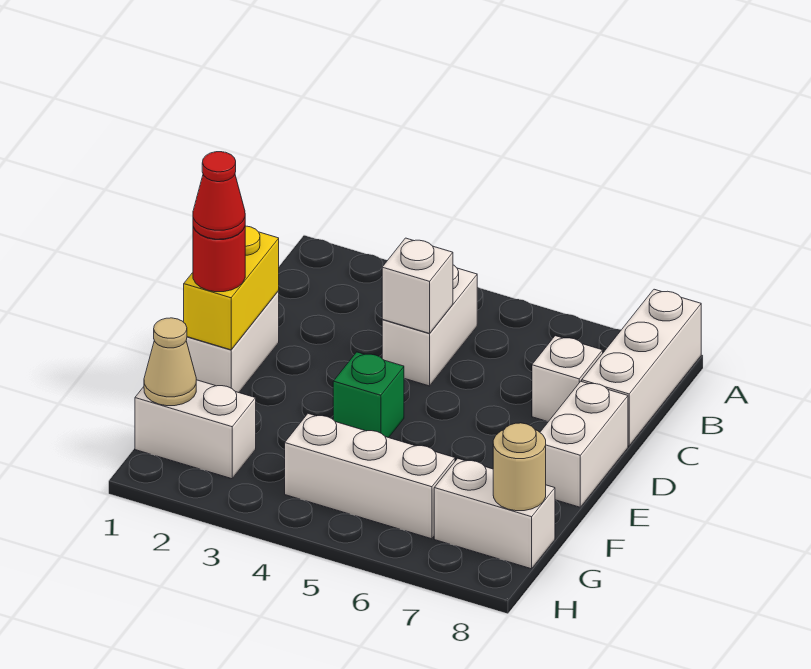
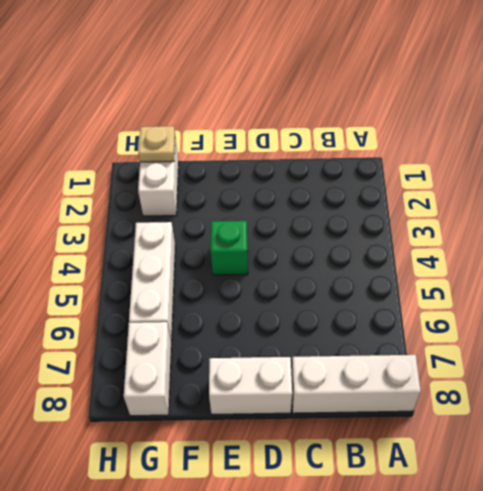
tan 1x1 plate [138,126,175,162] -> tan 1x1 cone [144,318,196,406]
none -> white 1x2 brick [382,265,477,386]
none -> white 1x1 brick [532,336,603,422]
none -> white 1x2 brick [186,291,279,393]

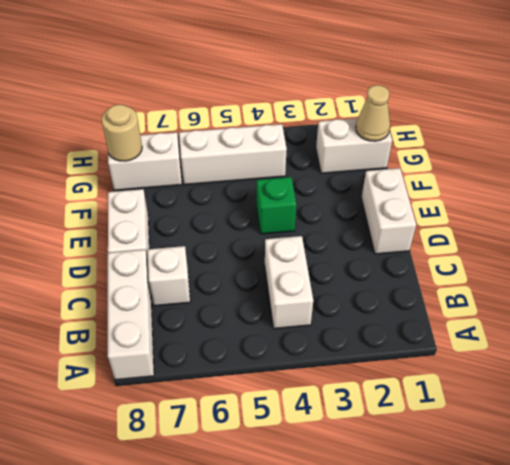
none -> white 1x1 brick [382,238,453,333]
none -> yellow 1x2 brick [184,226,279,350]
none -> red 1x1 round brick [193,227,245,292]

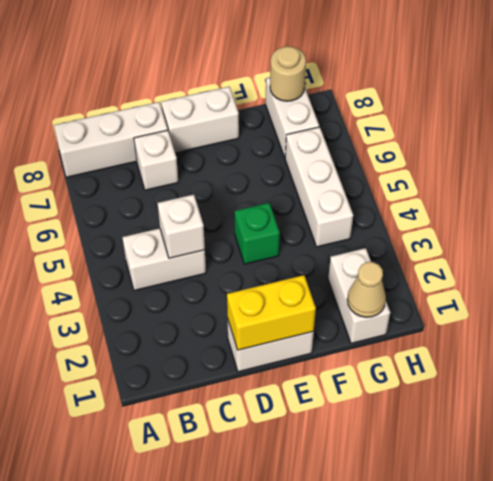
none -> red 1x1 round brick [193,227,245,292]
none -> red 1x1 cone [193,152,245,239]

